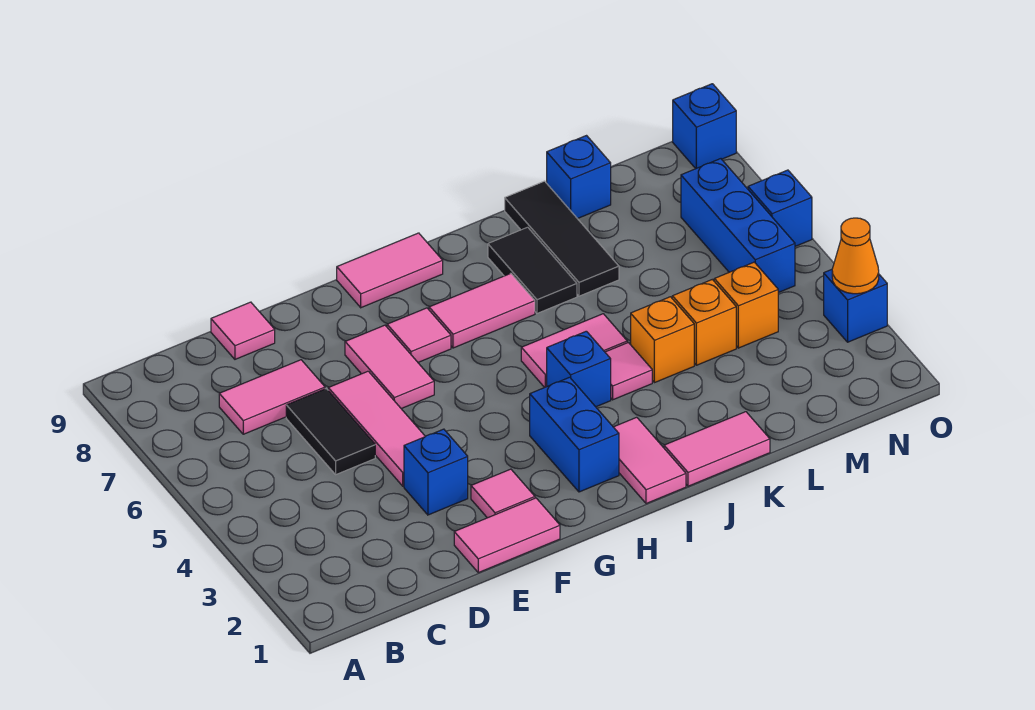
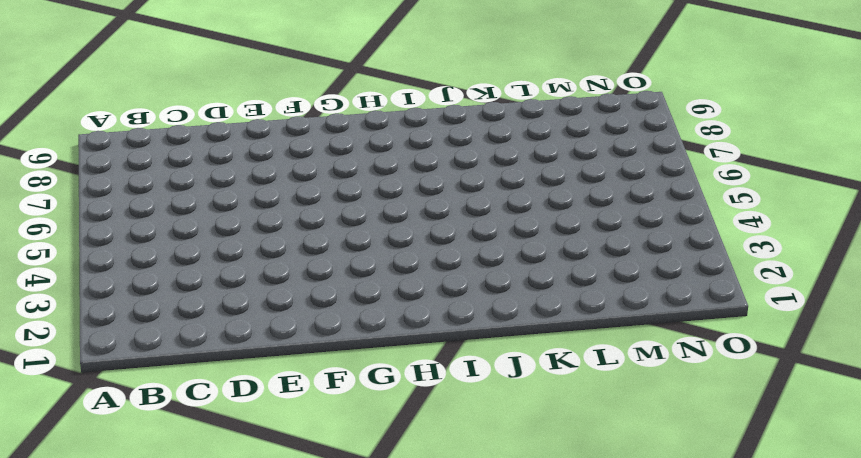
none -> pink 1x2 tile [219,360,325,434]
none -> black 1x2 tile [286,389,375,474]
none -> pink 1x1 tile [211,302,275,359]

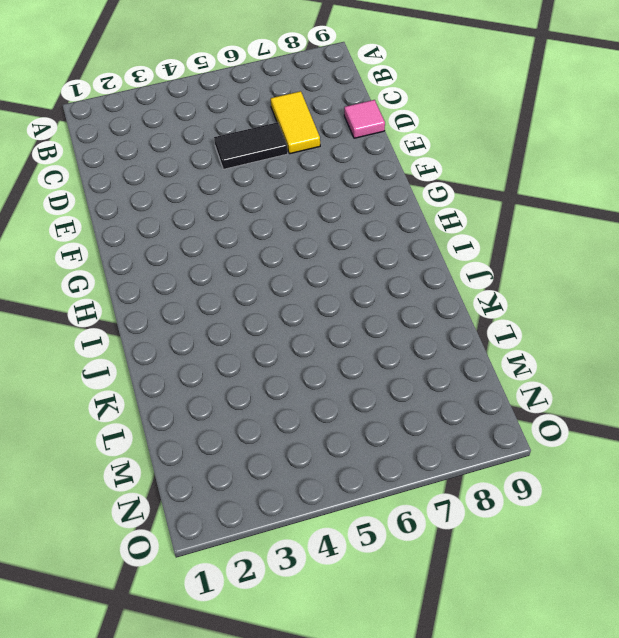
yellow 1x2 tile [271,91,320,154] -> pink 1x2 tile [219,360,325,434]
none -> pink 1x2 tile [454,498,560,573]
none -> blue 1x1 brick [404,429,468,515]
none -> pink 1x3 tile [328,371,425,486]

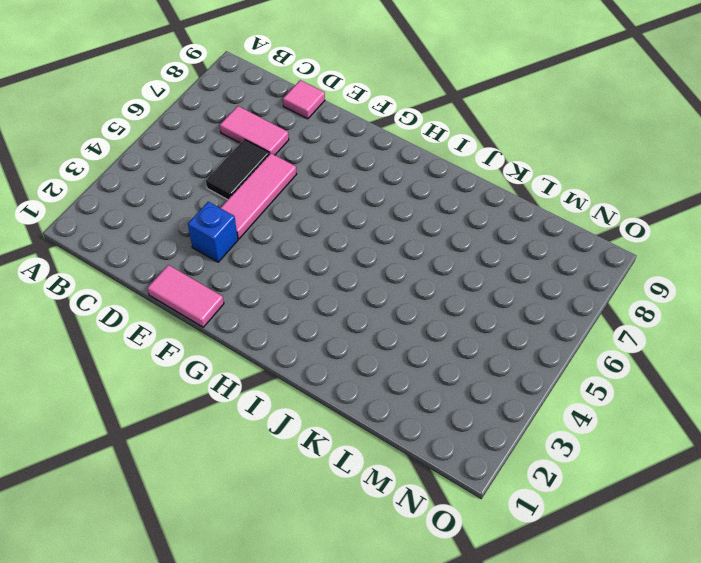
none -> pink 1x1 tile [471,469,535,518]
none -> pink 1x2 tile [345,325,434,409]
none -> pink 1x1 tile [387,308,451,362]

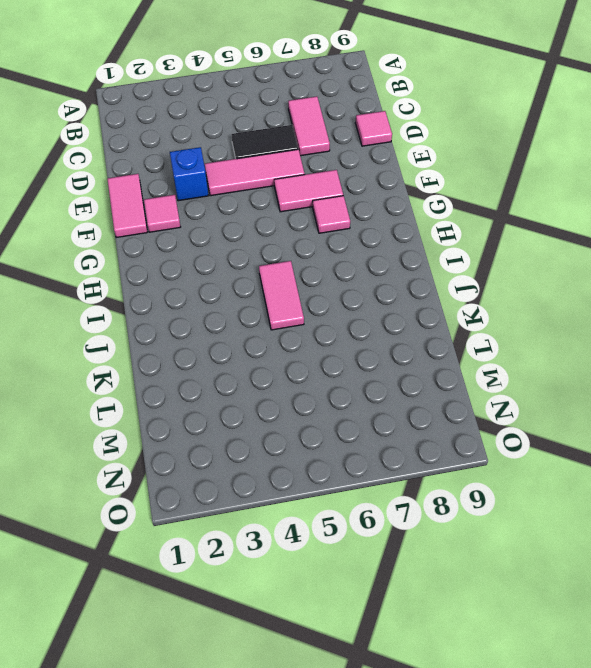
none -> pink 1x2 tile [337,233,443,308]
none -> blue 1x2 brick [530,377,619,492]
none -> pink 1x2 tile [429,273,535,348]

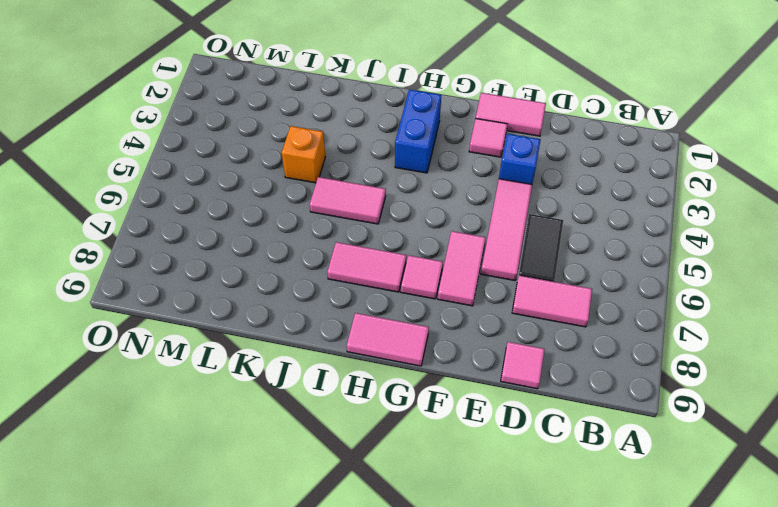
none -> pink 1x2 tile [614,417,686,504]
none -> blue 1x1 brick [547,331,611,407]
none -> pink 1x2 tile [664,412,770,486]

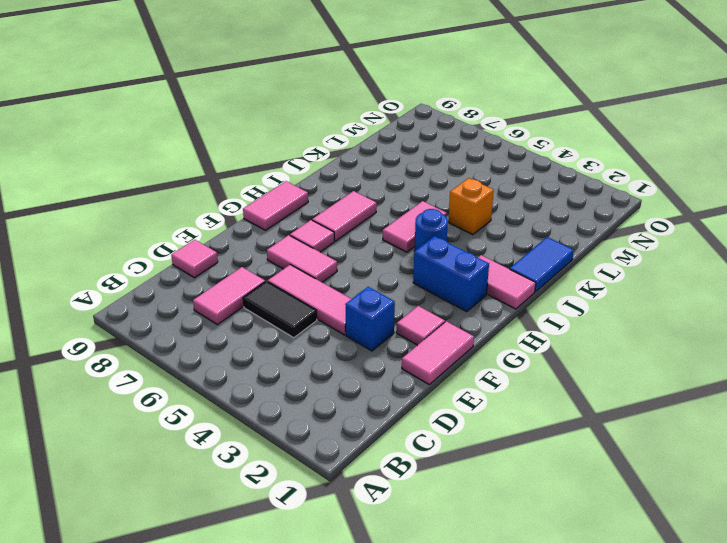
blue 1x1 round brick [415,209,448,251] -> blue 1x1 brick [547,331,611,407]
blue 1x2 tile [510,237,574,292] -> pink 1x2 tile [664,412,770,486]
none -> pink 1x1 tile [605,343,652,400]
none -> black 1x2 tile [488,227,577,313]
none -> black 1x3 tile [505,181,619,296]

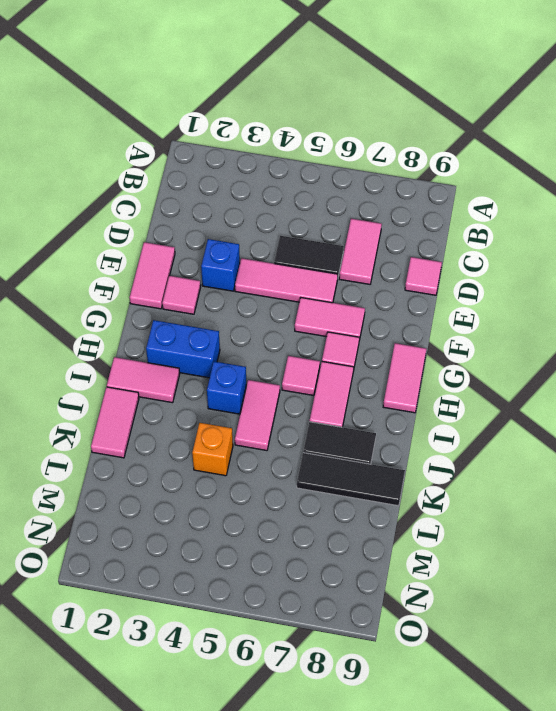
pink 1x1 tile [282,356,320,396] -> pink 1x1 tile moved to [605,343,652,400]
none -> orange 1x1 brick [672,279,736,365]
none -> blue 1x1 brick [547,136,611,219]
none -> orange 1x1 brick [714,262,778,348]

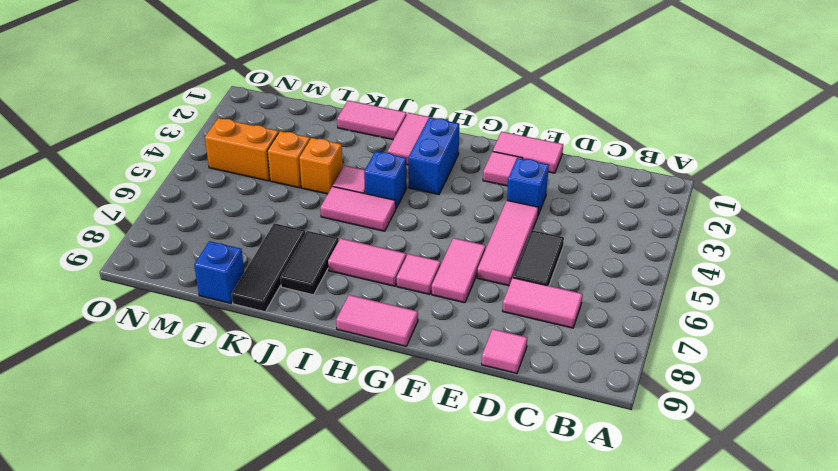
orange 1x2 brick [205,118,279,181] -> orange 1x1 brick [714,262,778,348]
none -> blue 1x3 brick [681,159,795,293]
none -> blue 1x1 brick [824,269,887,342]
none -> blue 1x1 brick [748,170,812,246]

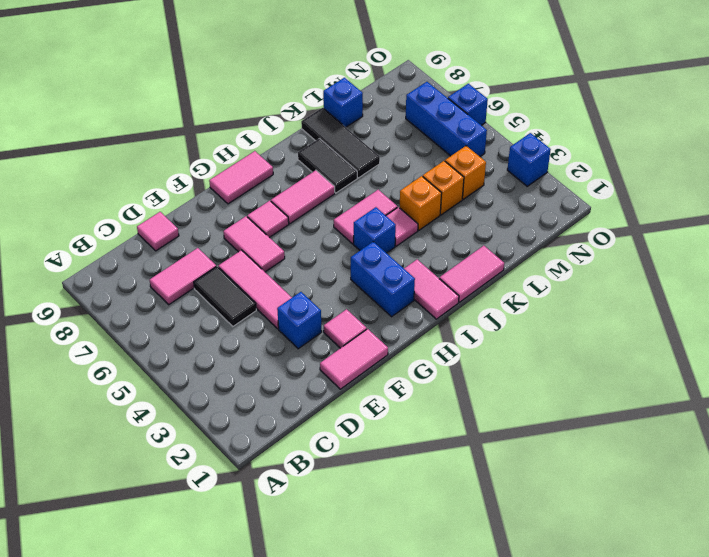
none -> blue 1x1 brick [673,84,736,169]
none -> orange 1x1 cone [832,218,879,294]

